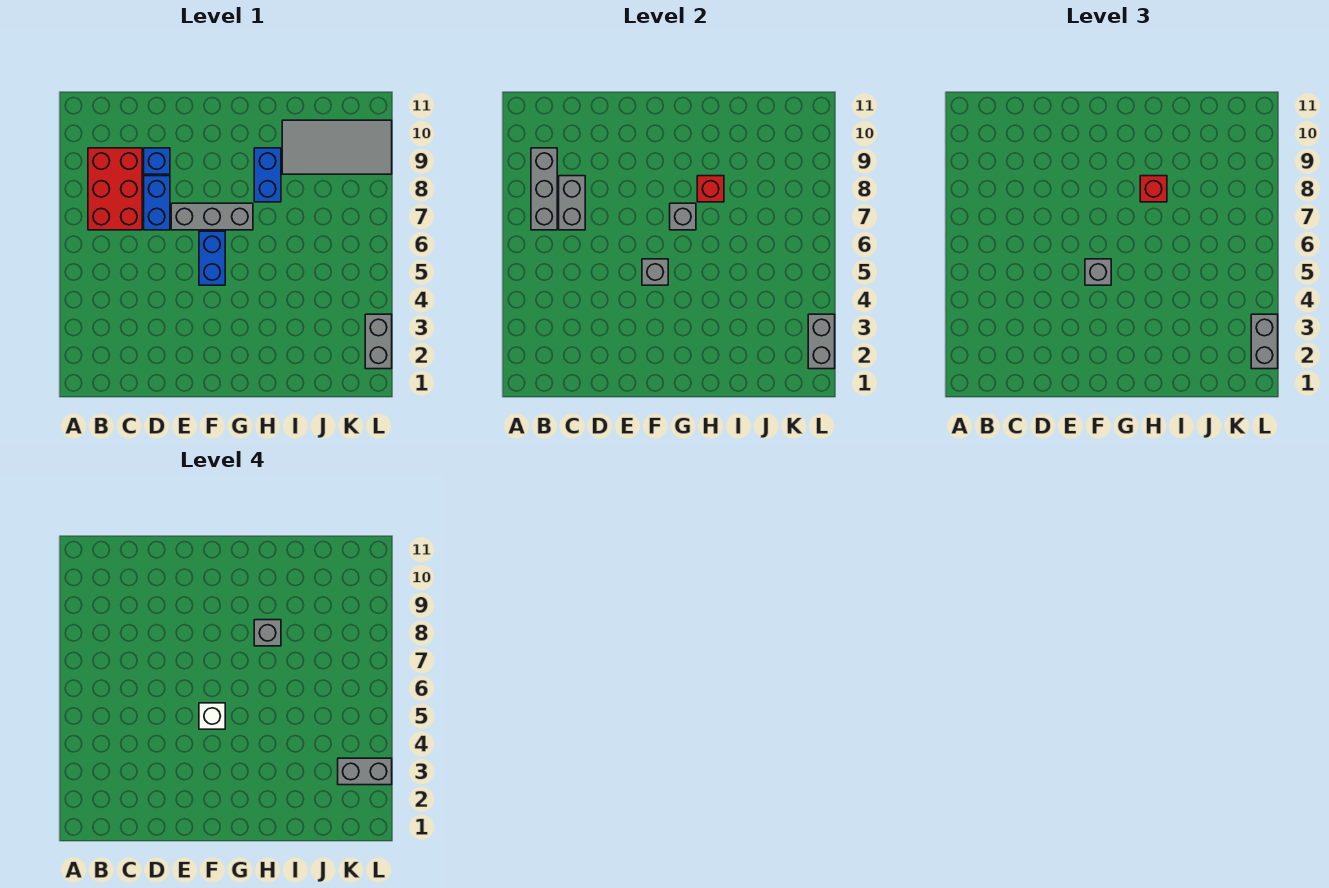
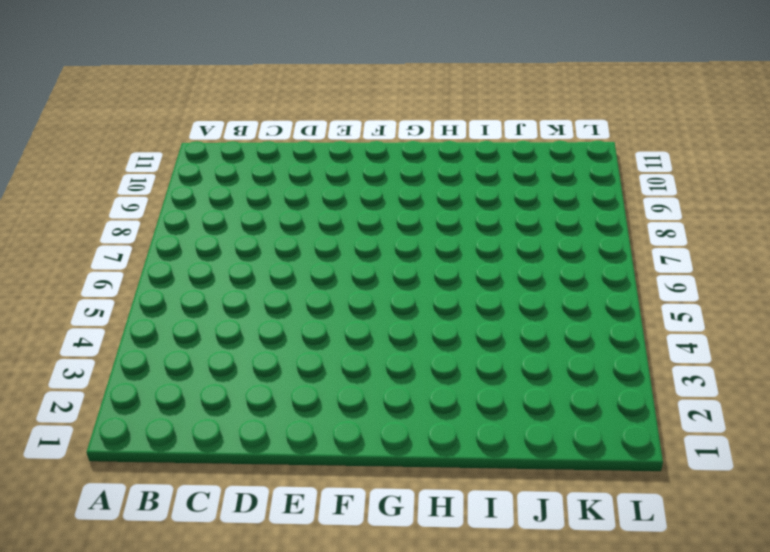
none -> red 2x3 brick [88,148,142,230]
none -> blue 1x2 brick [144,176,170,230]
none -> blue 1x1 brick [144,148,170,174]

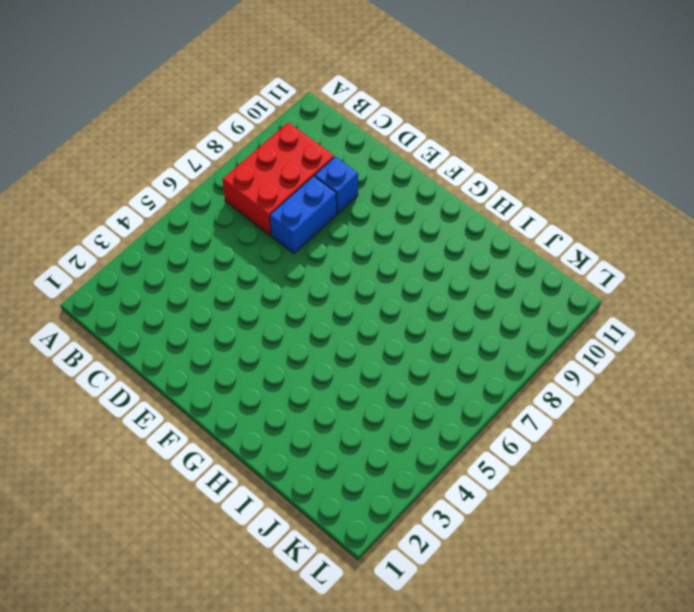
none -> grey 1x3 brick [171,203,253,230]
none -> blue 1x2 brick [199,231,225,285]
none -> blue 1x2 brick [254,148,281,202]

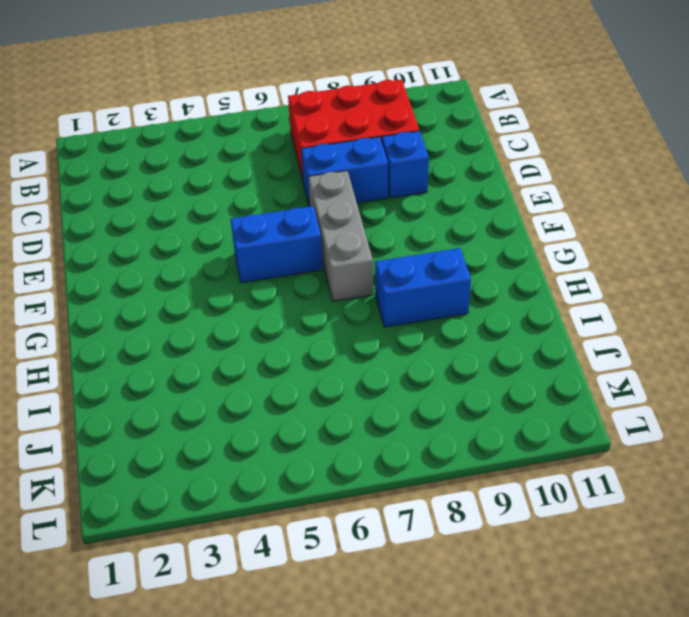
none -> grey 2x4 tile [282,120,392,174]
none -> grey 1x2 brick [365,314,392,369]
none -> grey 1x3 brick [531,148,557,230]

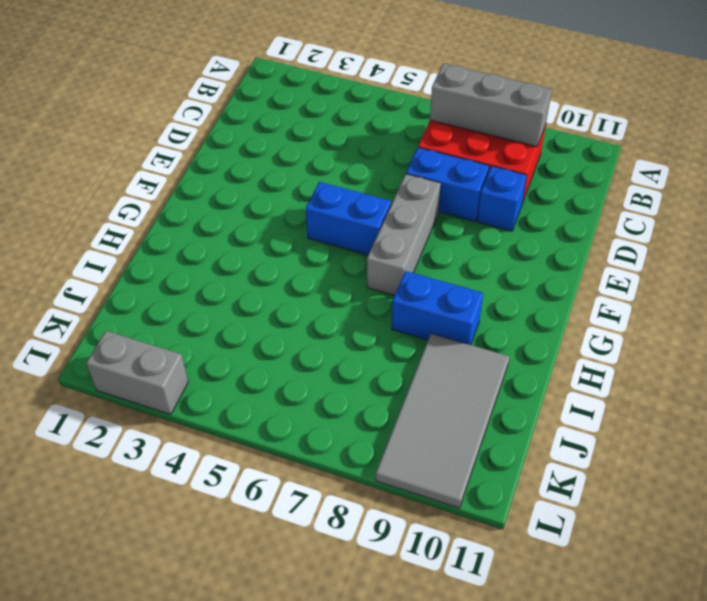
none -> grey 1x2 brick [559,176,585,230]
none -> grey 1x1 brick [642,259,668,285]
none -> grey 1x1 brick [670,203,696,230]

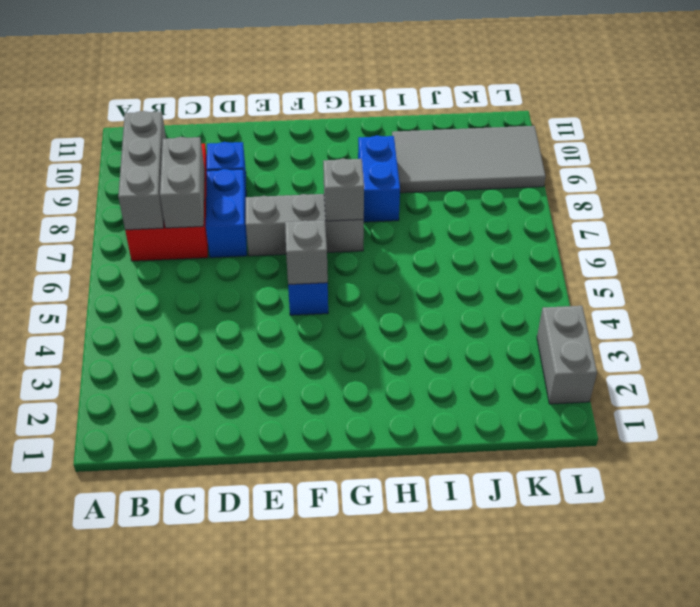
none -> red 1x1 brick [697,176,724,202]
none -> grey 1x2 brick [808,314,835,369]
none -> grey 1x1 brick [1085,259,1111,285]

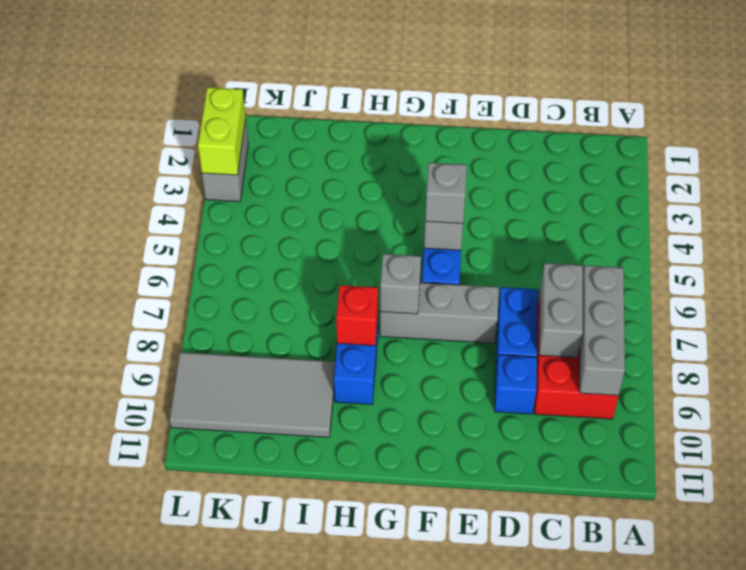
lime 1x2 brick [198,87,246,175] -> grey 1x2 brick [808,314,835,369]
none -> red 1x1 brick [1140,176,1167,202]
none -> grey 1x2 brick [1251,314,1278,369]
none -> white 1x1 brick [199,703,225,729]

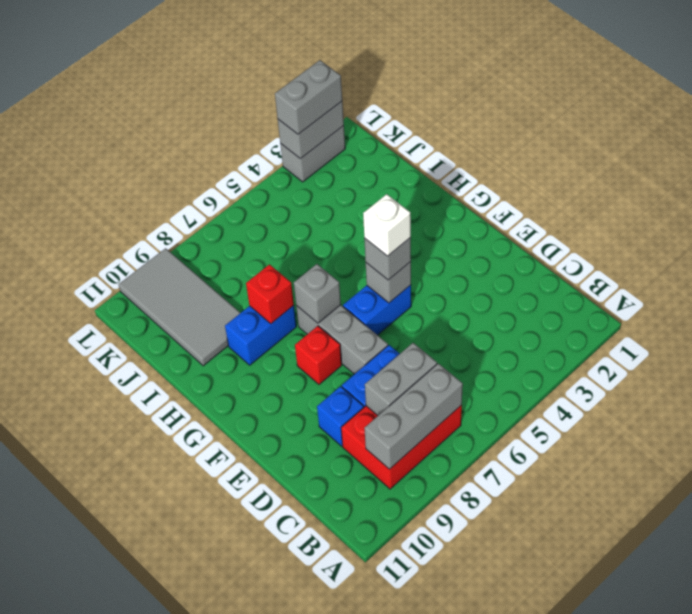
red 1x1 brick [295,326,342,384] -> red 1x1 brick moved to [1140,176,1167,202]
none -> grey 1x1 brick [254,620,281,646]
none -> grey 1x2 brick [338,758,392,785]

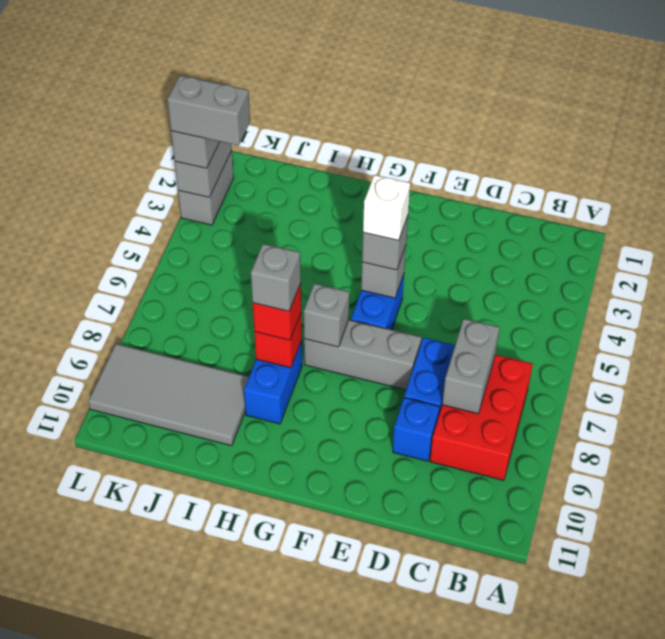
none -> grey 1x3 brick [531,148,557,230]

